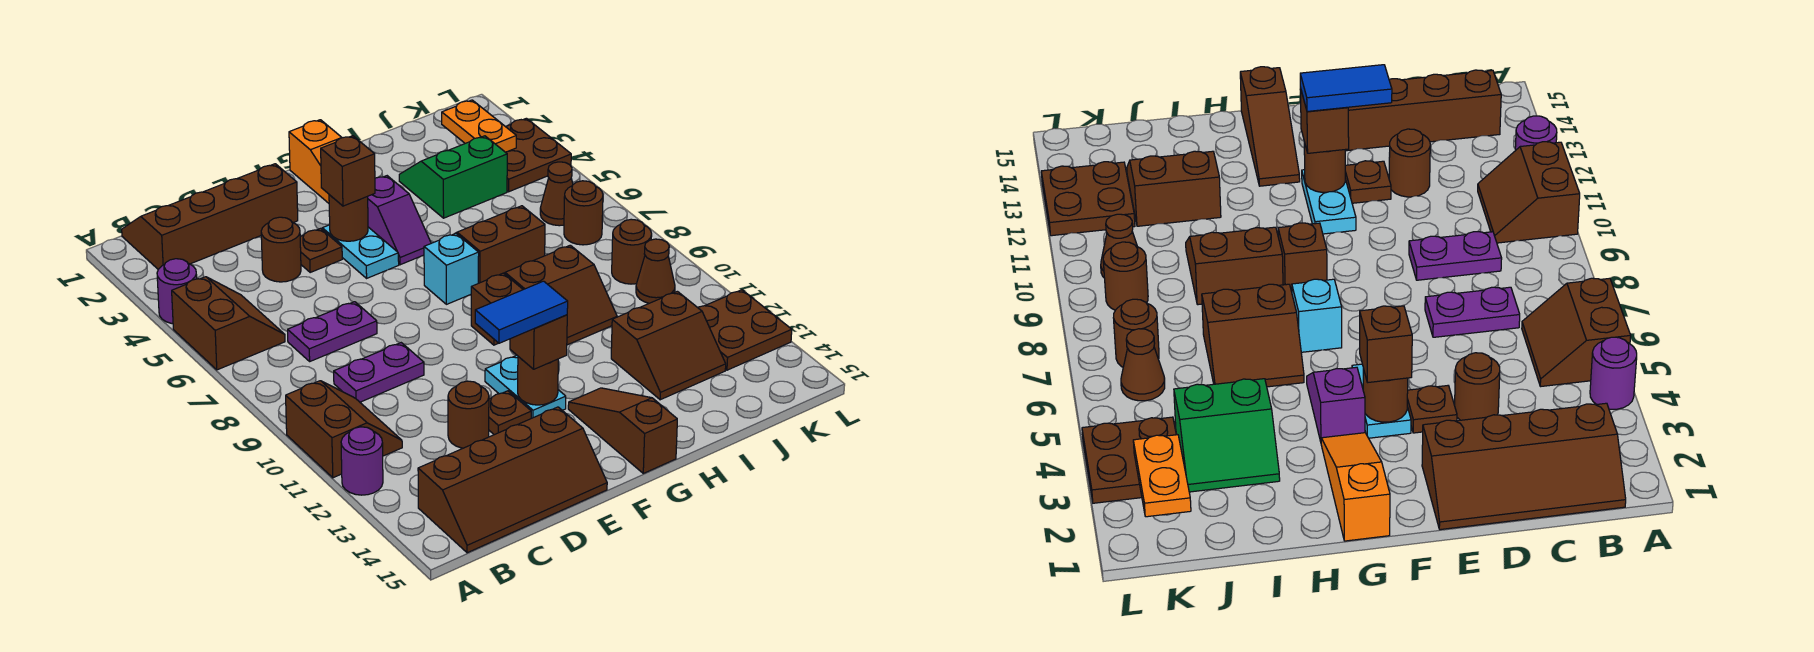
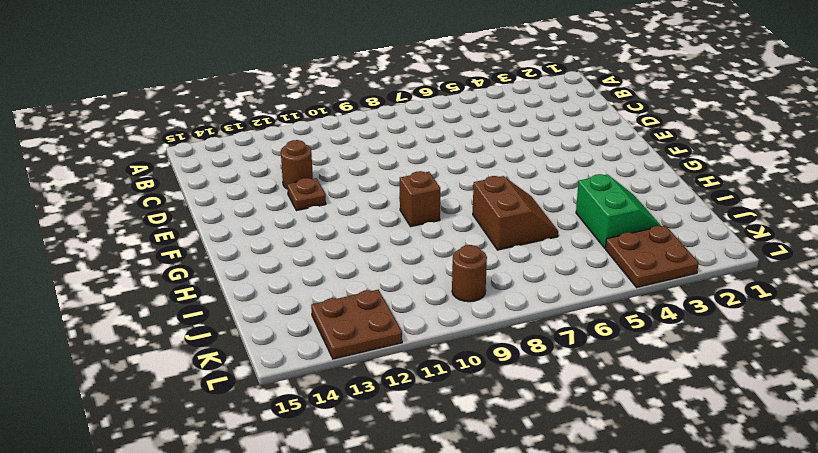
none -> purple 1x1 round brick [157,259,197,324]
none -> brown 2x2 slope [172,277,285,370]
none -> brown 2x2 slope [286,381,402,478]
none -> purple 1x1 round brick [341,427,383,495]

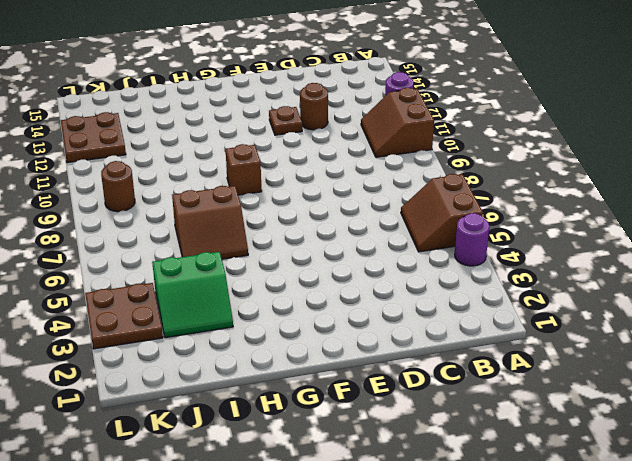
none -> brown 2x4 slope [122,164,298,269]
none -> brown 2x4 slope [418,407,607,553]
none -> purple 1x2 plate [288,302,377,361]
none -> purple 1x2 plate [334,343,424,402]

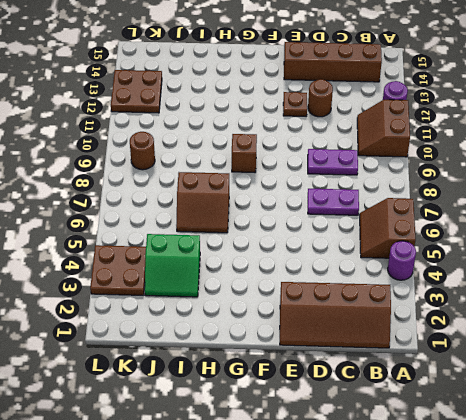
none -> brown 1x1 round brick [261,217,301,282]
none -> brown 1x1 plate [300,228,342,272]
none -> cyan 1x2 plate [322,225,399,278]
none -> cyan 1x2 plate [485,355,566,418]

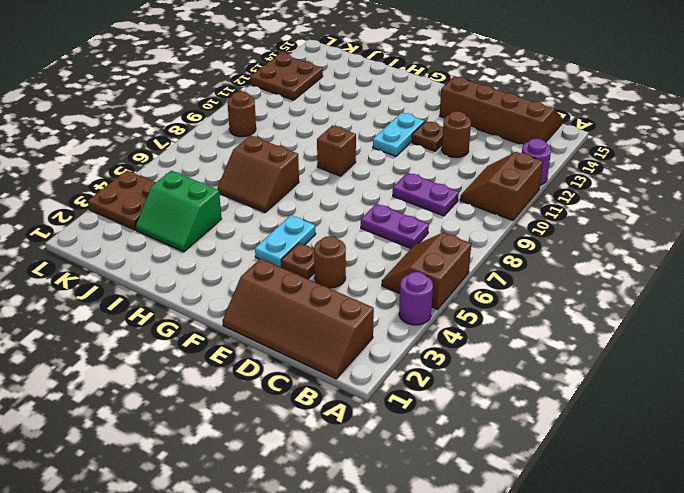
none -> orange 1x3 slope [289,120,342,203]
none -> purple 1x2 slope [368,176,431,265]
none -> cyan 1x1 brick [424,234,479,304]
none -> brown 1x3 slope [568,388,677,473]

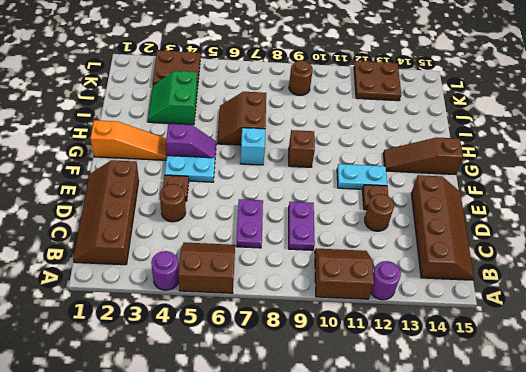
none -> brown 2x2 slope [505,245,617,345]
none -> brown 2x2 slope [611,291,726,400]
none -> brown 1x1 cone [540,162,573,226]
none -> brown 1x1 round brick [564,181,603,245]

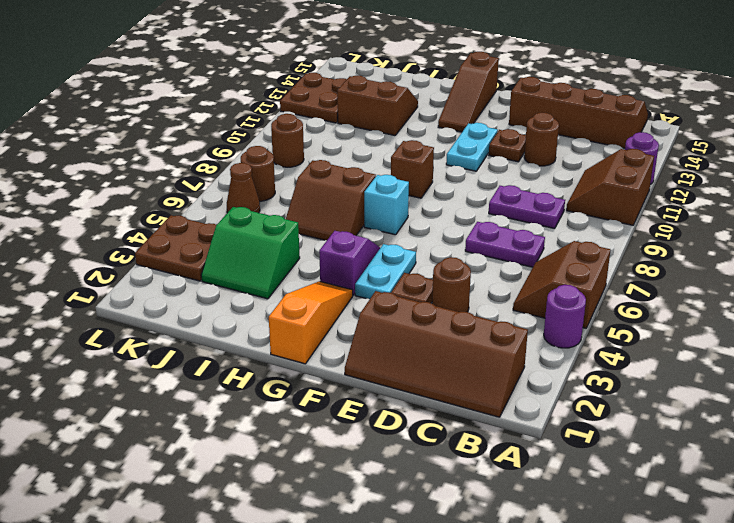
none -> brown 2x2 slope [505,245,617,345]
none -> brown 1x1 cone [636,239,675,303]
none -> brown 1x1 round brick [329,195,368,241]
none -> brown 1x1 round brick [518,357,558,405]

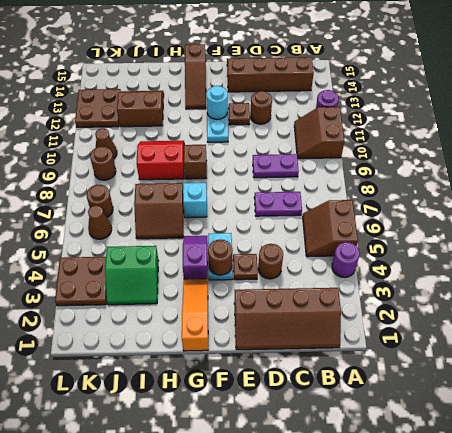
cyan 1x1 round brick [206,86,228,119] -> brown 1x1 round brick [518,357,558,405]
red 2x2 slope [136,141,184,180] -> brown 2x2 slope [505,245,617,345]
none -> orange 1x2 plate [442,100,516,152]
none -> brown 1x1 brick [321,136,375,206]
none -> brown 1x1 brick [510,315,567,369]
none -> blue 1x2 tile [475,281,568,343]

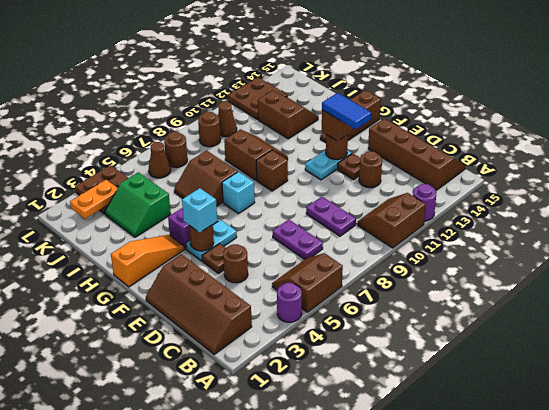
cyan 1x1 brick [182,188,217,232] -> brown 1x1 brick [321,136,375,206]

